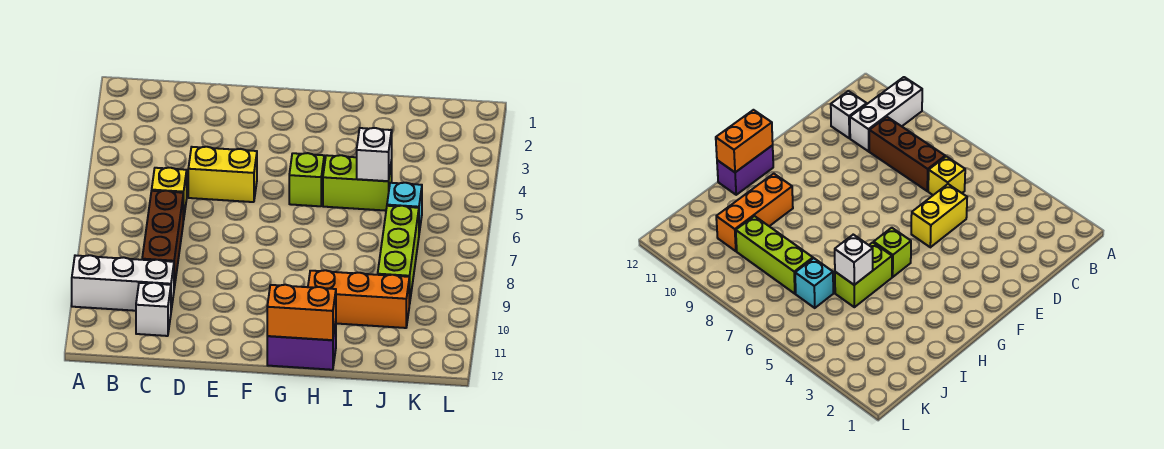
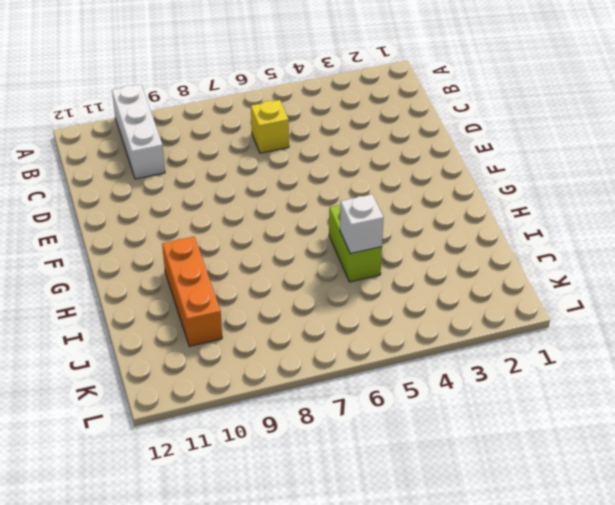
none -> brown 1x3 brick [142,191,183,288]
none -> white 1x1 brick [136,283,171,336]
none -> yellow 1x2 brick [188,147,257,202]

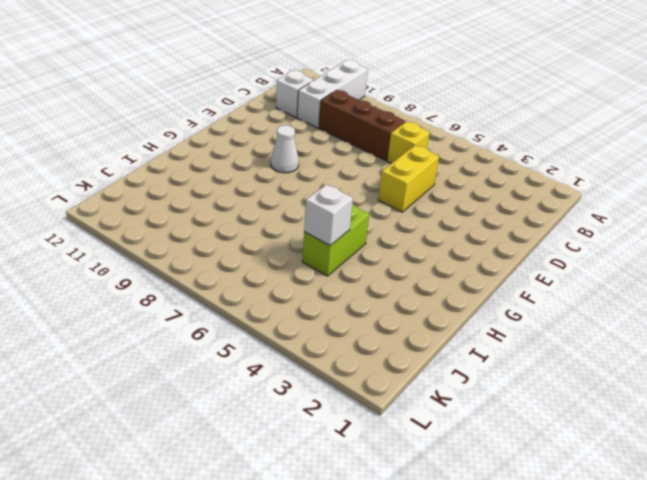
white 1x1 cone [271,125,299,173] -> none
none -> lime 1x1 brick [289,153,324,206]
none -> purple 1x2 brick [267,322,336,370]
none -> orange 1x3 brick [308,270,409,328]

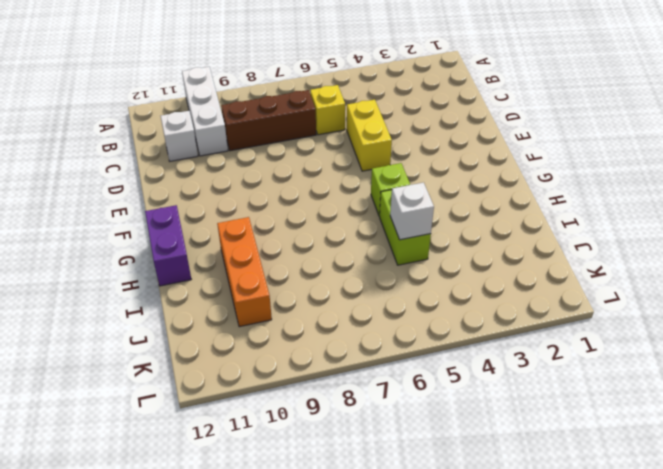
none -> cyan 1x1 brick [387,183,422,233]
none -> lime 1x3 brick [378,206,419,305]
none -> orange 1x2 brick [267,285,336,340]

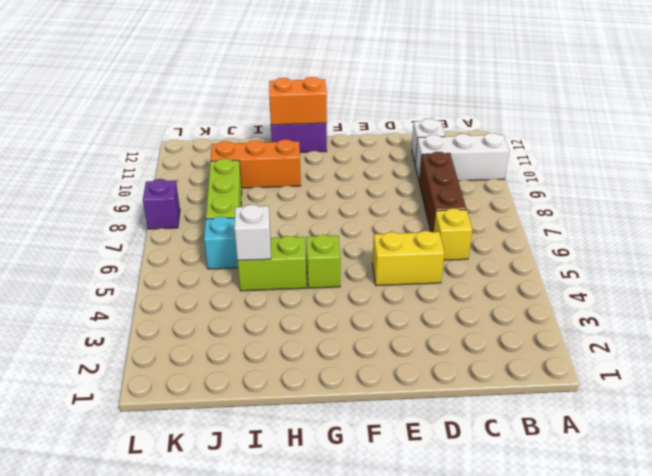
purple 1x1 brick [143,179,180,229] -> none

